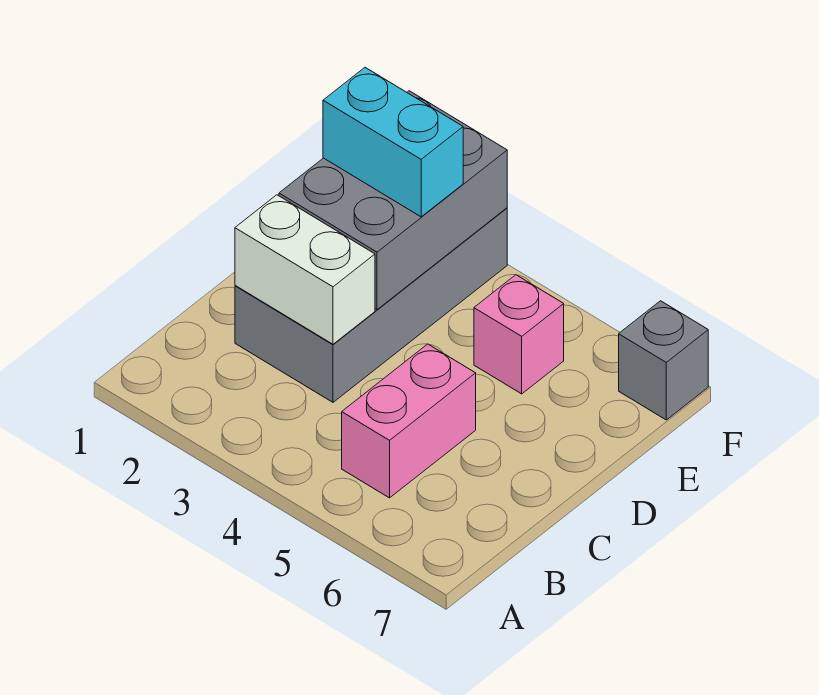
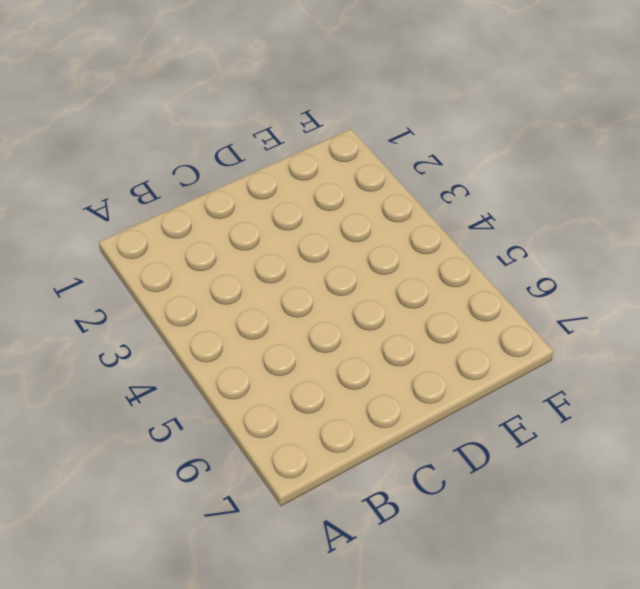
none -> pink 1x2 brick [342,344,476,498]
none -> grey 2x4 brick [235,208,507,402]

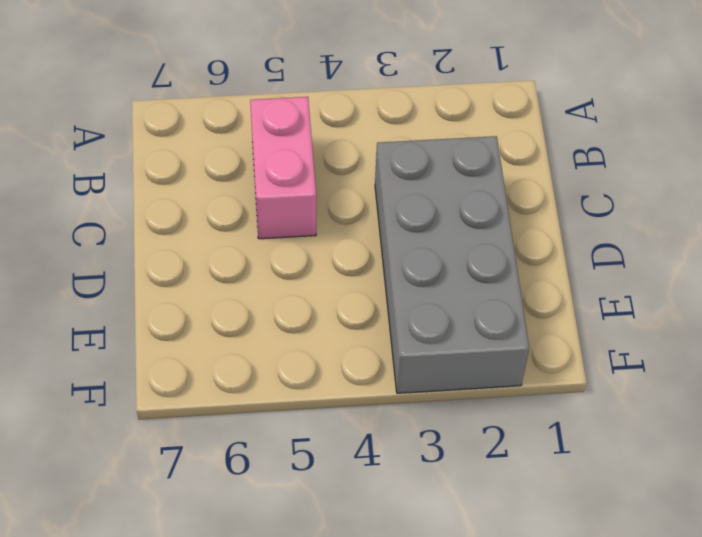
none -> pink 1x1 brick [474,275,564,394]
none -> grey 1x1 brick [619,301,708,420]

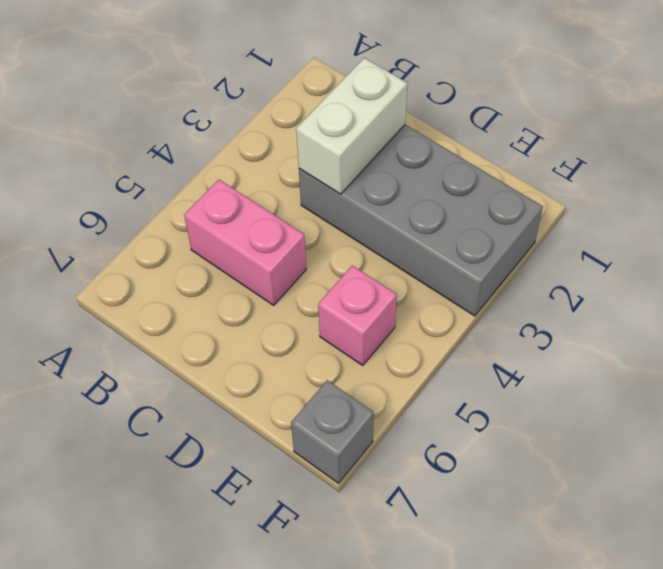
none -> grey 2x3 brick [279,91,507,310]
none -> cyan 1x2 brick [323,68,463,217]

